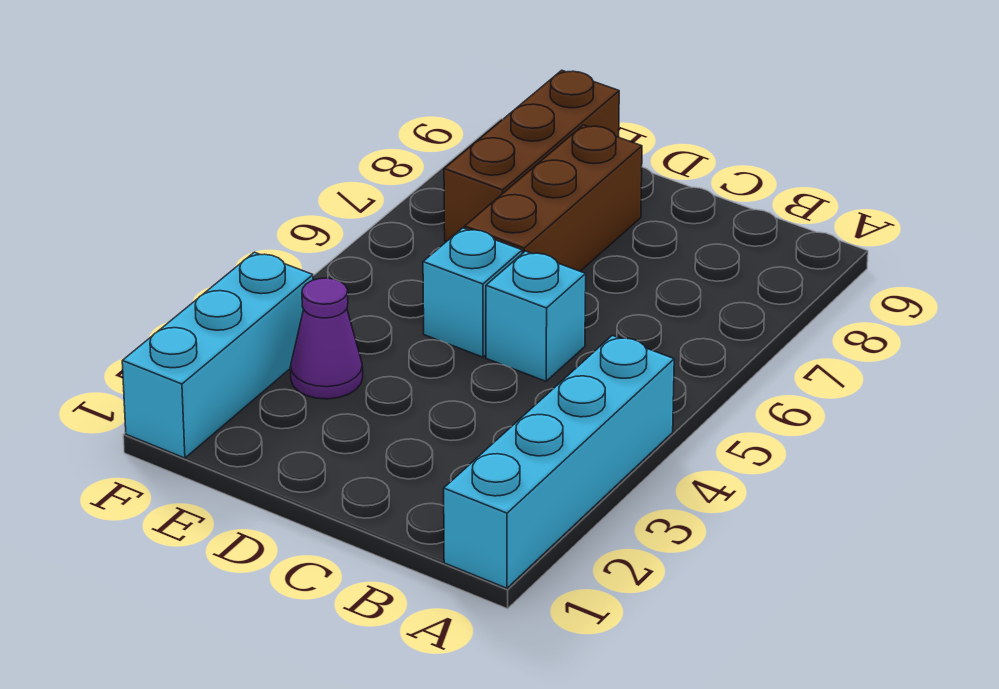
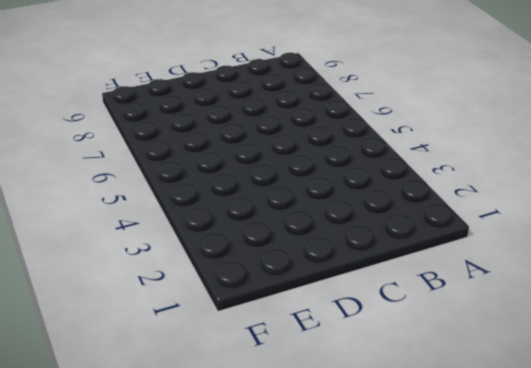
none -> cyan 1x4 brick [444,335,674,588]
none -> cyan 1x1 brick [486,251,586,381]

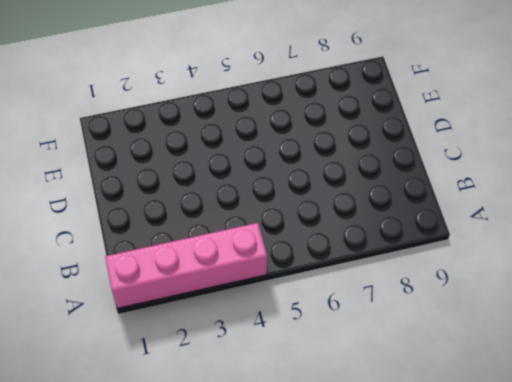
pink 1x4 brick [105,223,267,308] -> cyan 1x4 brick [444,335,674,588]
none -> cyan 1x1 brick [486,251,586,381]
none -> cyan 1x1 brick [423,228,522,357]

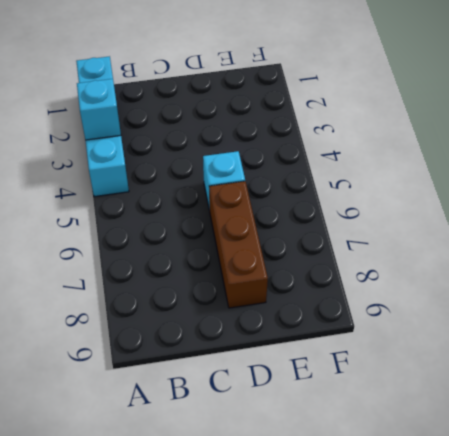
cyan 1x1 brick [77,79,121,140] -> cyan 1x1 brick moved to [486,251,586,381]
none -> purple 1x1 cone [290,278,363,399]
none -> brown 1x3 brick [444,70,619,241]

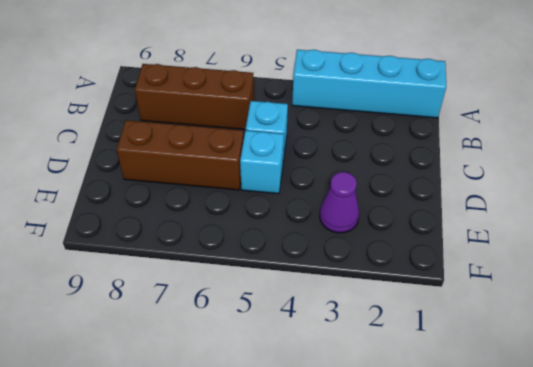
brown 1x3 brick [135,64,254,130] -> brown 1x3 brick moved to [444,70,619,241]
none -> cyan 1x3 brick [122,252,313,458]

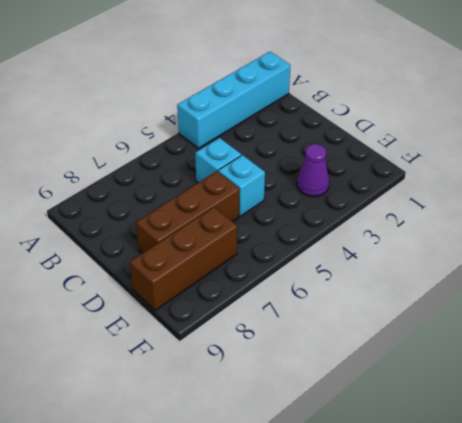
none -> cyan 1x3 brick [122,252,313,458]

